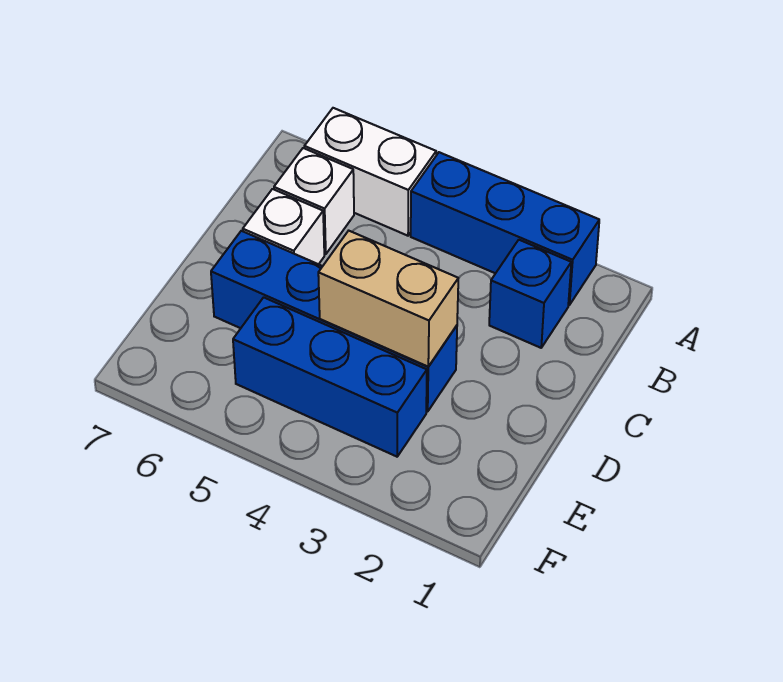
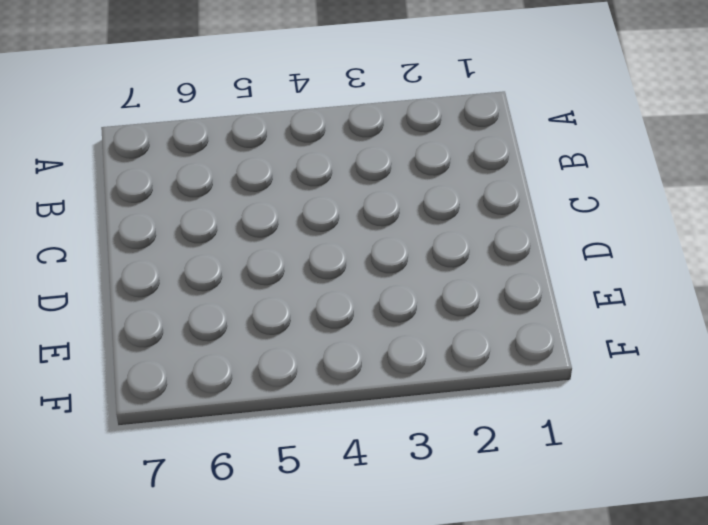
none -> blue 1x3 brick [411,152,599,305]
none -> white 1x2 brick [304,108,436,236]

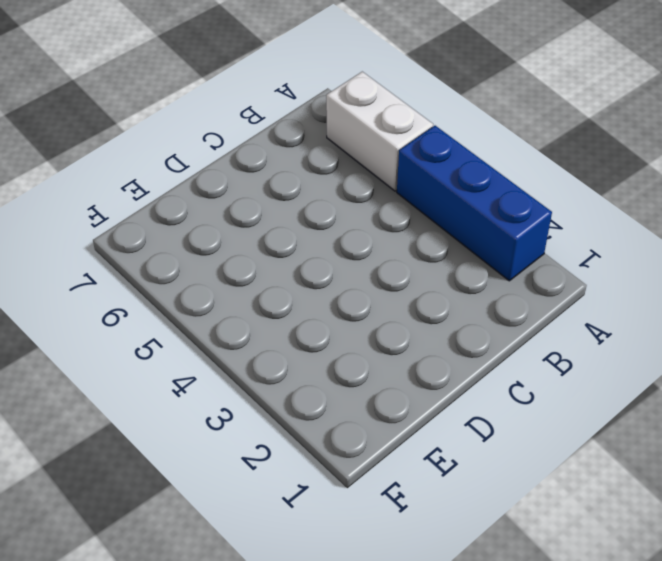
none -> blue 1x1 brick [489,240,571,348]
none -> white 1x1 brick [274,148,354,254]

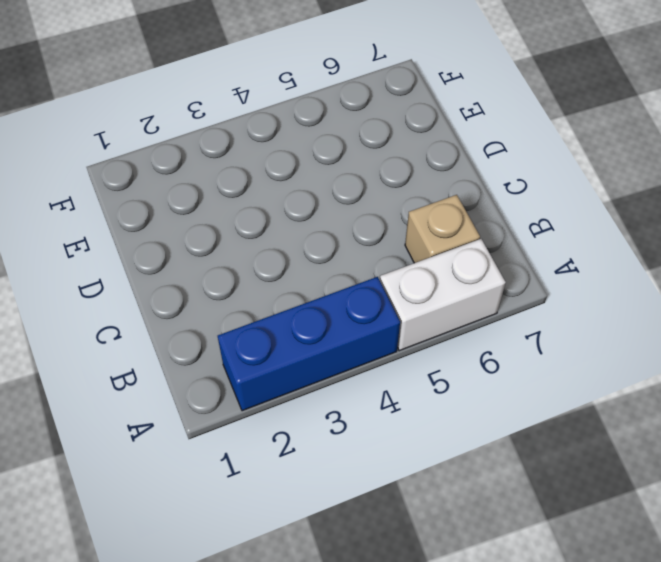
tan 1x1 brick [405,195,480,263] -> white 1x1 brick [274,148,354,254]
none -> blue 1x1 brick [489,240,571,348]
none -> white 1x1 brick [243,189,324,264]

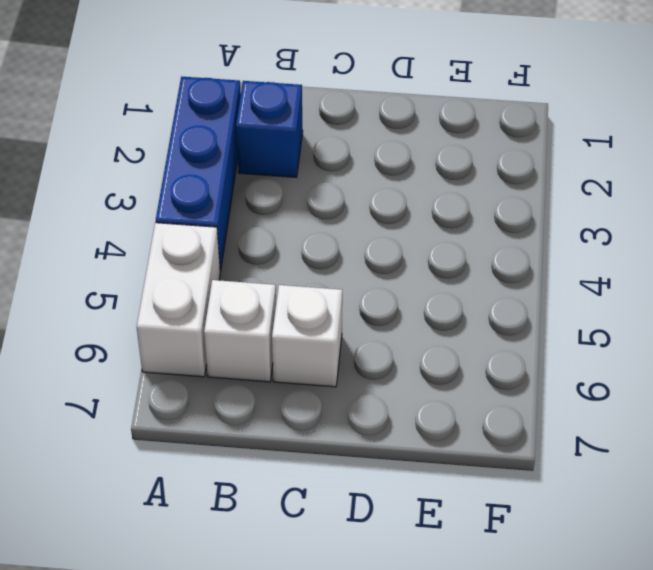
none -> blue 1x4 brick [211,231,457,412]
none -> blue 1x3 brick [233,297,427,457]

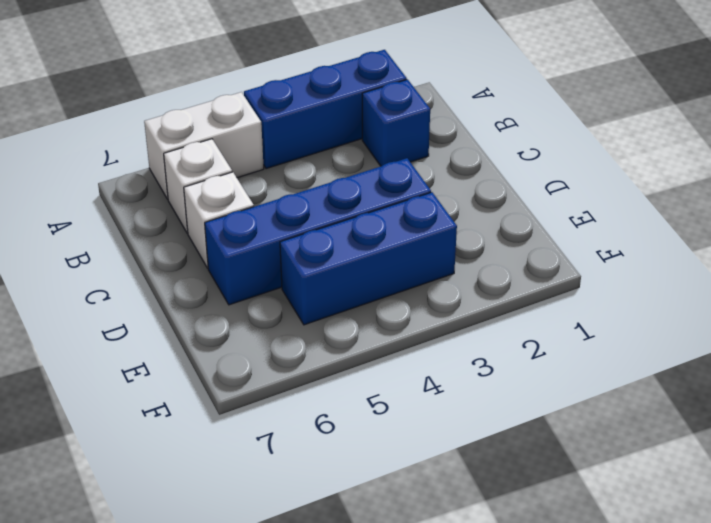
none -> tan 1x2 brick [318,231,458,367]

